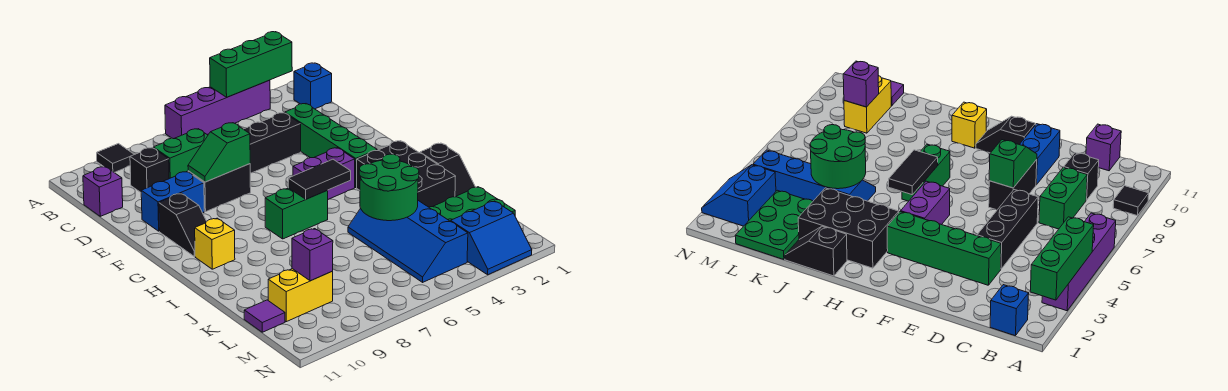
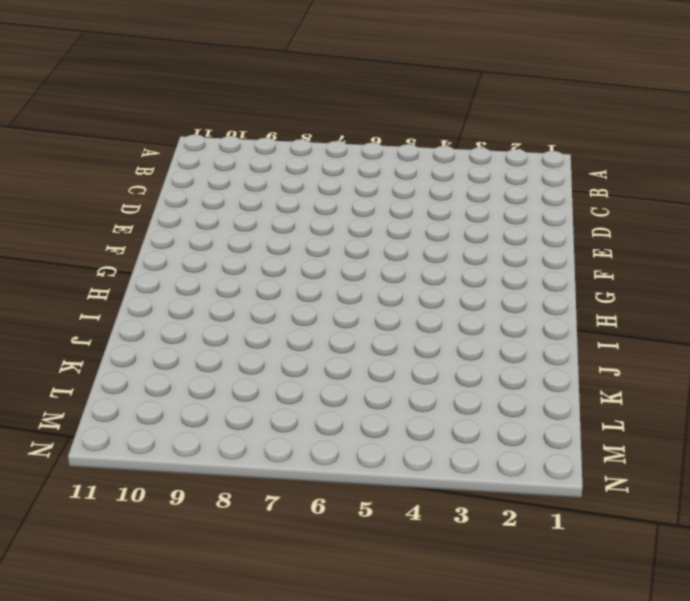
none -> purple 1x4 brick [165,80,270,139]
none -> black 1x1 tile [97,144,134,173]
none -> blue 1x1 brick [294,63,332,109]

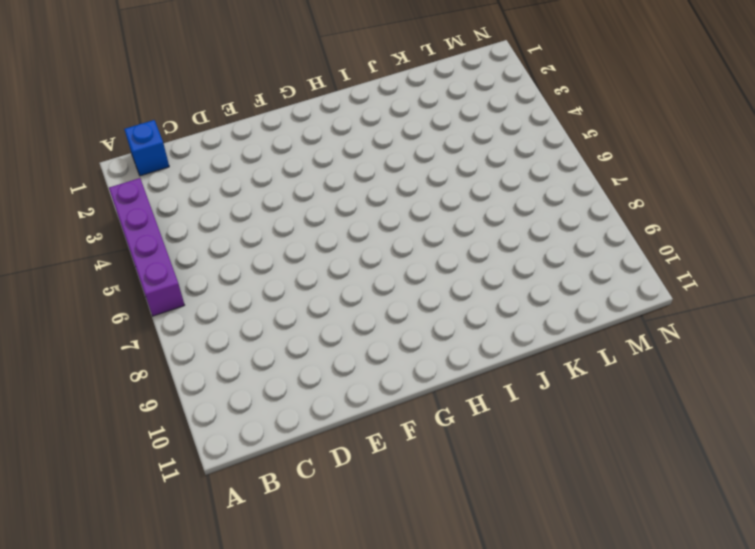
none -> black 1x1 tile [97,144,134,173]
none -> green 1x2 brick [153,129,208,178]
none -> black 1x1 brick [130,148,169,192]

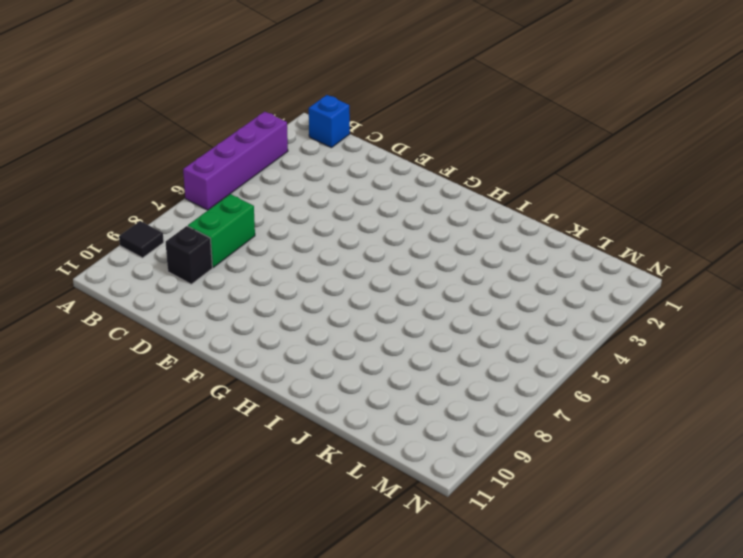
none -> purple 1x1 brick [83,167,123,216]
none -> green 1x4 brick [285,104,377,187]
none -> black 1x3 brick [244,113,301,173]

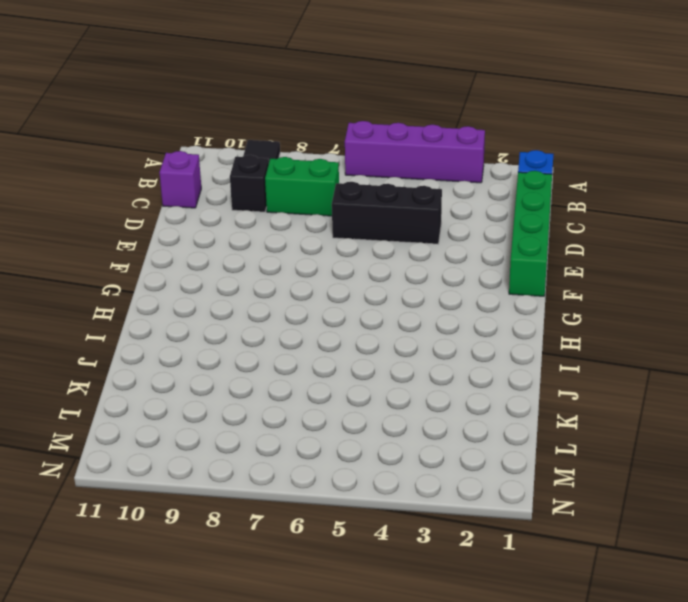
green 1x4 brick [509,171,552,296] -> green 1x4 brick moved to [285,104,377,187]
none -> black 1x2 brick [188,164,251,212]
none -> blue 1x2 brick [141,172,204,231]
none -> black 1x2 slope [159,193,207,256]

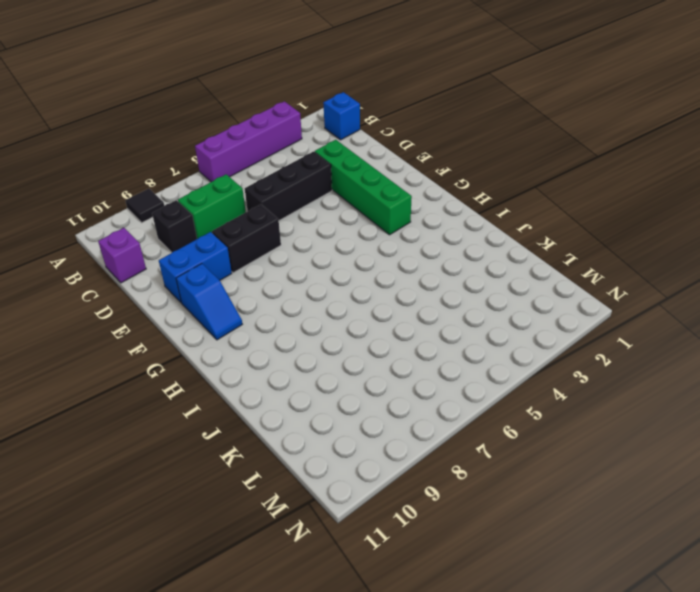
blue 1x2 slope [176,264,242,340] -> black 1x2 slope [159,193,207,256]
none -> purple 1x2 brick [293,148,355,199]
none -> black 2x3 brick [357,141,456,207]
none -> green 1x2 brick [265,188,328,239]

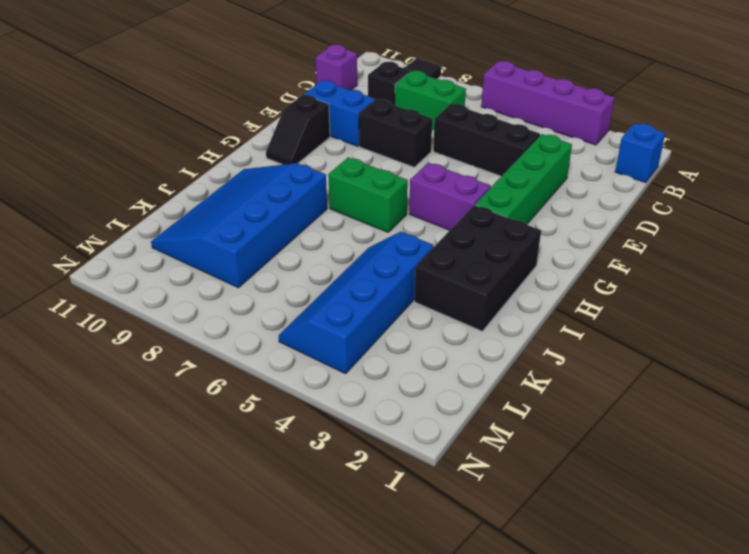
blue 3x4 slope [151,163,327,288] -> yellow 1x2 brick [268,269,333,322]
none -> yellow 1x1 brick [195,218,235,269]
none -> black 1x2 slope [420,143,475,197]
none -> green 2x3 plate [429,187,515,222]

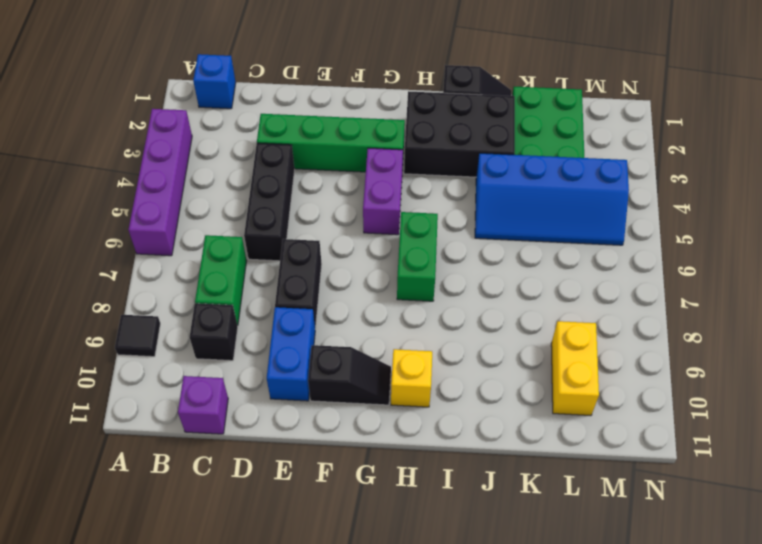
none -> purple 1x1 tile [244,300,285,332]
none -> blue 2x2 slope [451,201,532,275]
none -> green 1x3 brick [210,32,292,97]

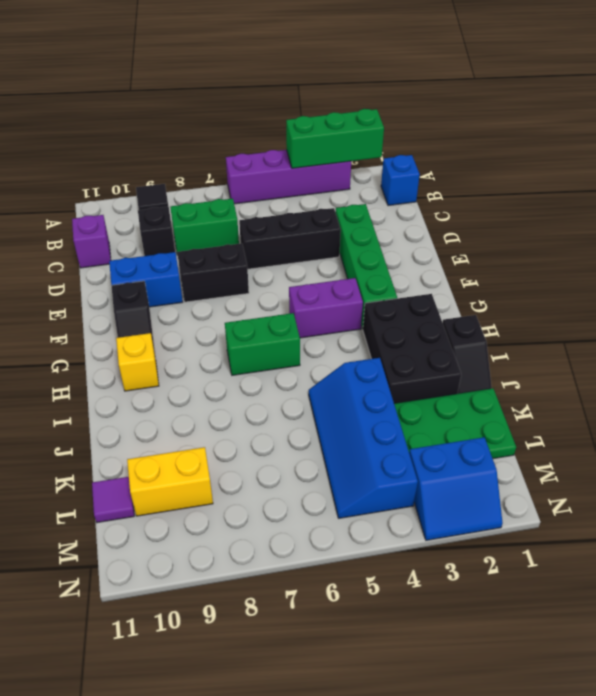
none -> green 1x2 slope [188,123,250,182]
none -> black 1x2 tile [288,159,351,199]
none -> green 2x2 round brick [359,154,419,221]

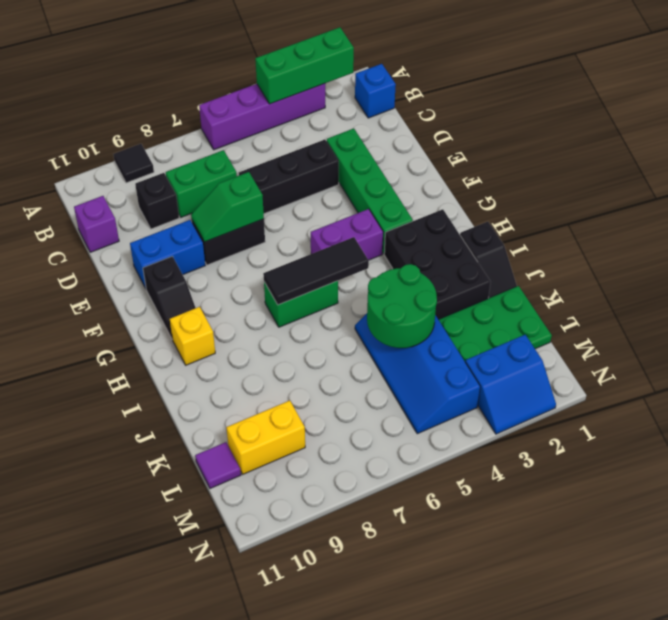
black 1x3 tile [263,237,369,305] -> black 1x2 tile [288,159,351,199]
none -> purple 1x1 brick [292,229,333,281]

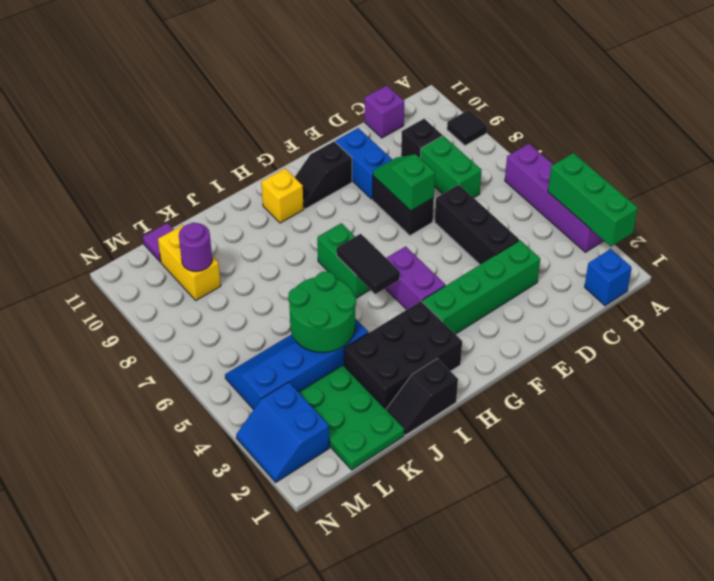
purple 1x1 round brick [179,223,212,272] -> purple 1x1 brick [292,229,333,281]

